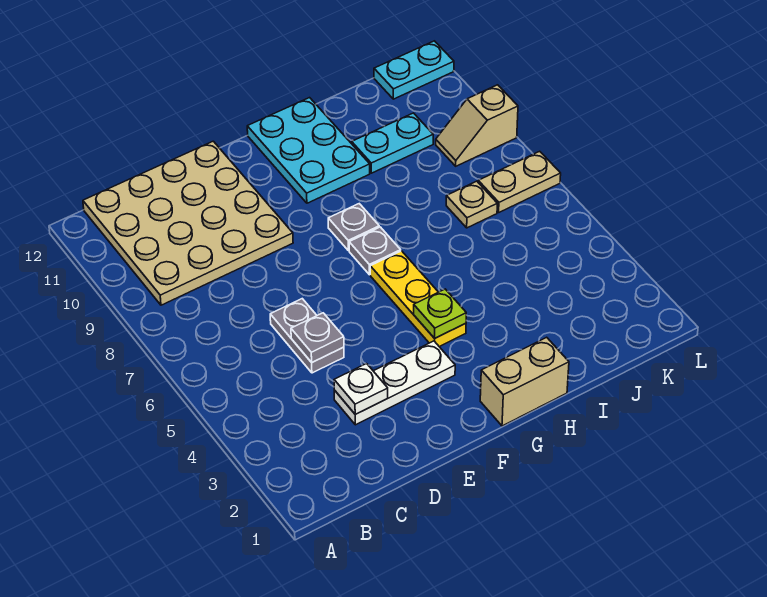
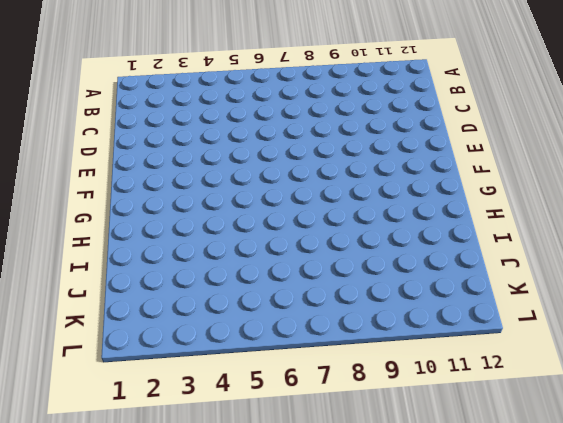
none -> tan 4x4 plate [83,141,293,305]
none -> white 1x3 plate [334,341,455,425]
none -> grey 1x2 plate [270,299,344,373]

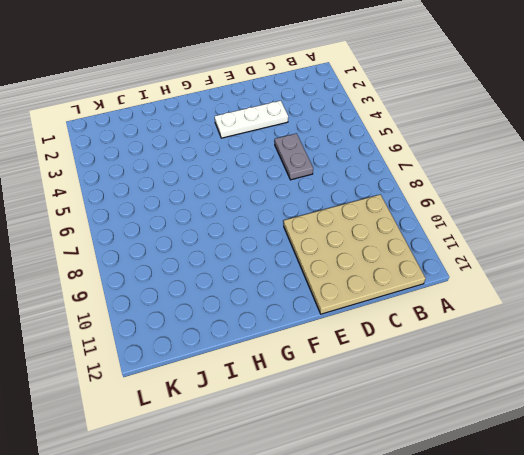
none -> tan 1x2 brick [480,337,569,426]
none -> yellow 1x3 plate [370,251,466,347]
none -> grey 1x1 plate [349,227,401,275]

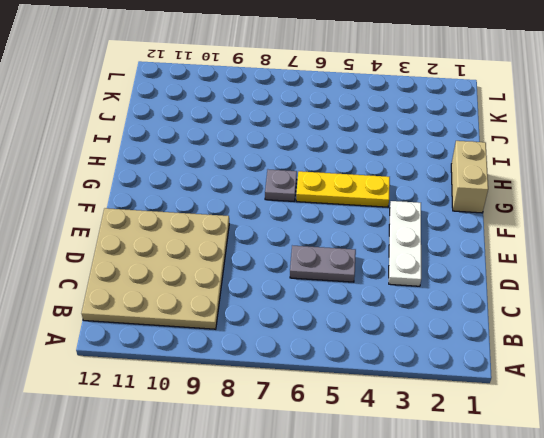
none -> grey 1x1 plate [328,204,379,251]
none -> cyan 2x3 plate [247,98,370,203]
none -> cyan 1x2 plate [352,113,433,173]

